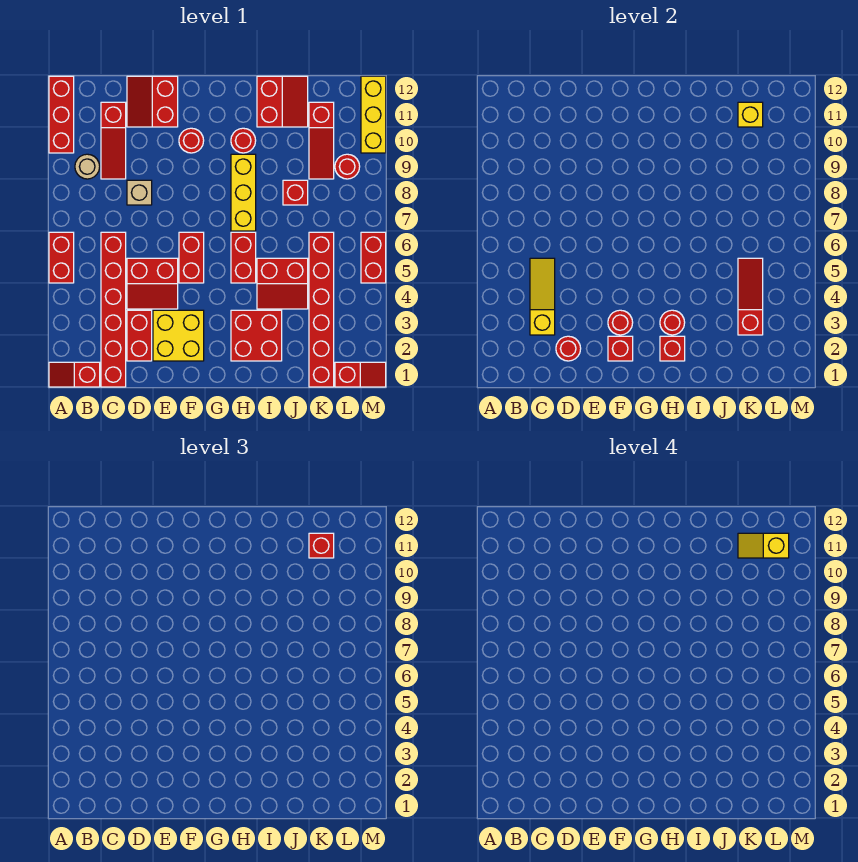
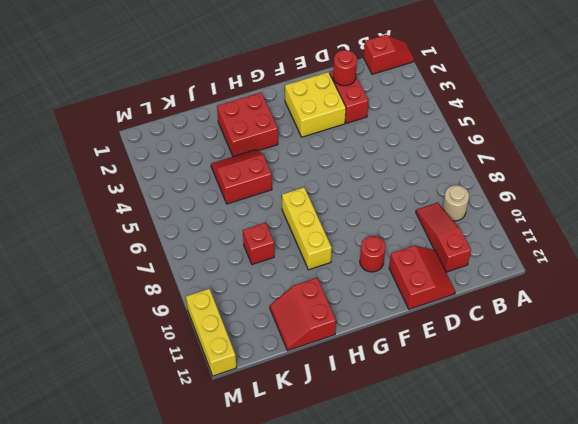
none -> red 1x2 brick [49,232,74,283]
none -> red 1x3 brick [49,76,74,153]
none -> red 1x6 brick [101,232,126,387]
none -> red 2x2 slope [127,258,178,309]

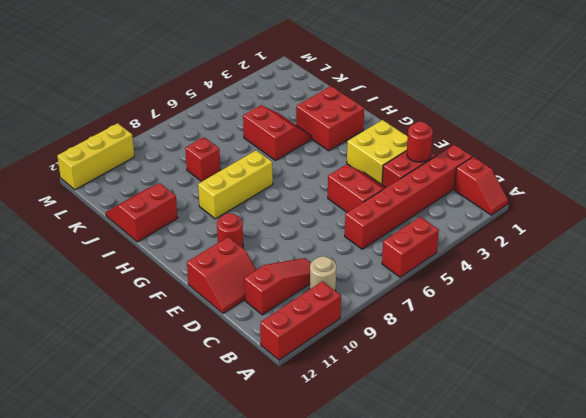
none -> tan 1x1 brick [127,180,152,205]
none -> red 1x2 brick [179,232,204,283]
none -> red 1x2 brick [231,232,256,283]
none -> red 1x1 round brick [231,128,256,153]

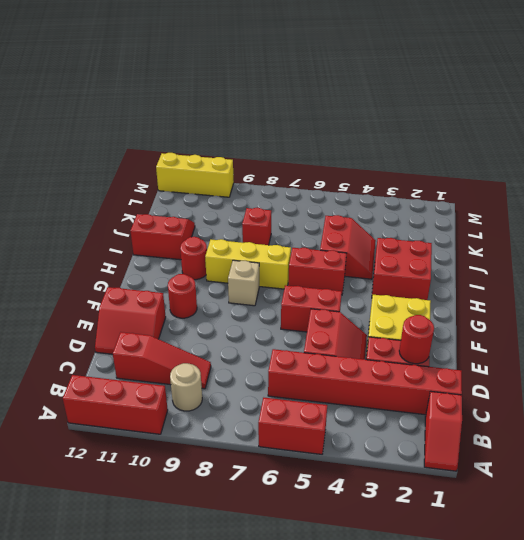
tan 1x1 brick [228,260,259,306] -> tan 1x1 brick moved to [127,180,152,205]
none -> red 1x6 brick [309,232,334,387]
none -> red 1x3 slope [309,102,334,179]
none -> red 1x2 slope [335,362,386,387]
none -> red 1x1 round brick [335,154,360,179]

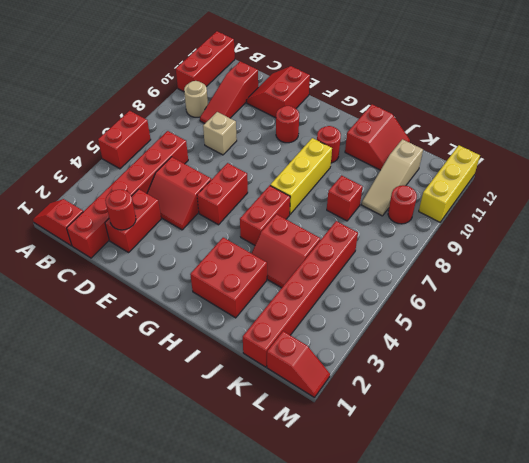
tan 1x3 slope [362,139,423,216] -> red 1x3 slope [309,102,334,179]
none -> yellow 2x2 brick [153,310,204,361]
none -> red 1x2 brick [361,232,386,283]
none -> yellow 1x3 slope [530,258,555,335]
none -> red 1x1 brick [608,336,633,361]

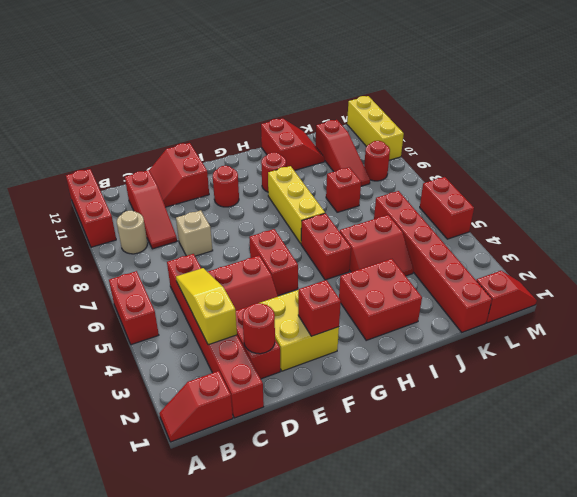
none -> red 1x1 round brick [608,310,633,335]
none -> red 1x1 brick [660,336,685,361]
none -> red 1x1 round brick [660,310,685,335]
none -> red 1x3 slope [738,258,763,335]

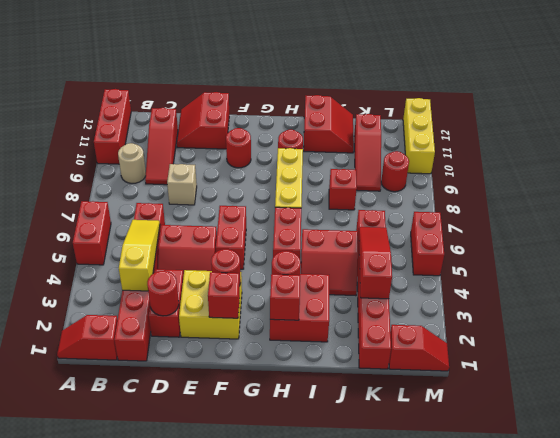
none -> yellow 1x1 brick [738,102,763,127]
none -> red 1x1 brick [309,533,334,558]
none -> yellow 1x2 slope [738,533,789,558]

